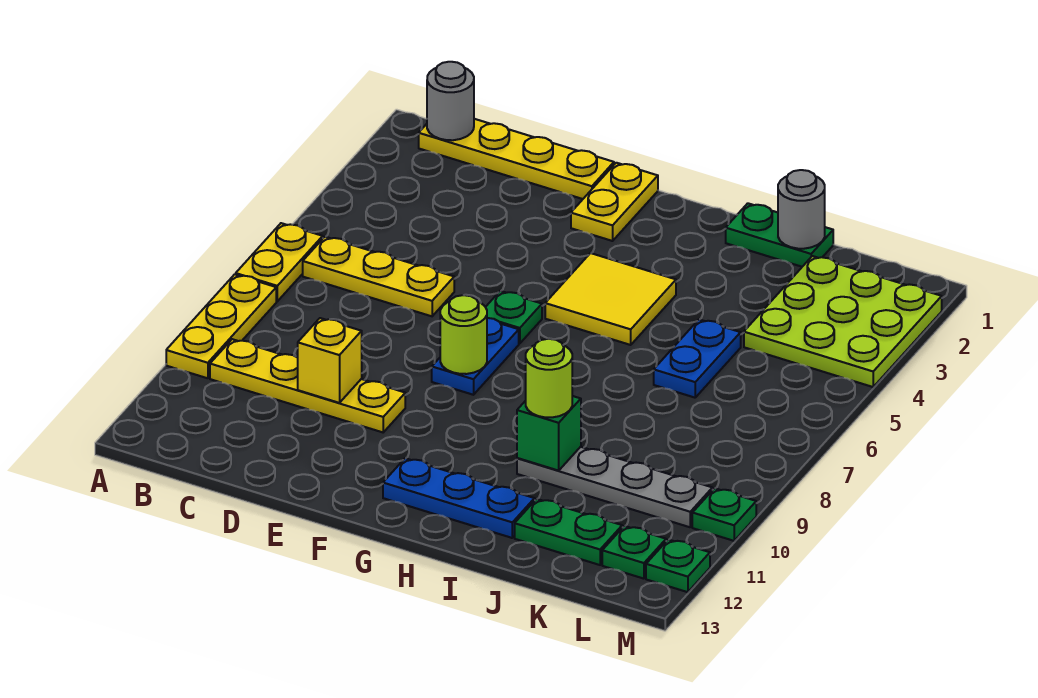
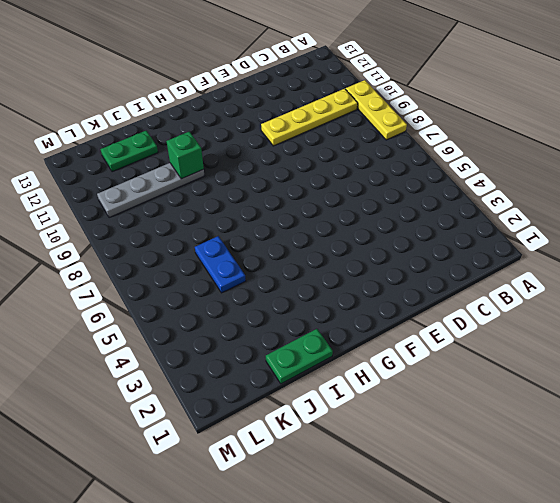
none -> yellow 1x2 plate [236,223,323,301]
none -> yellow 1x4 plate [419,119,614,199]
none -> yellow 1x3 plate [303,237,454,316]

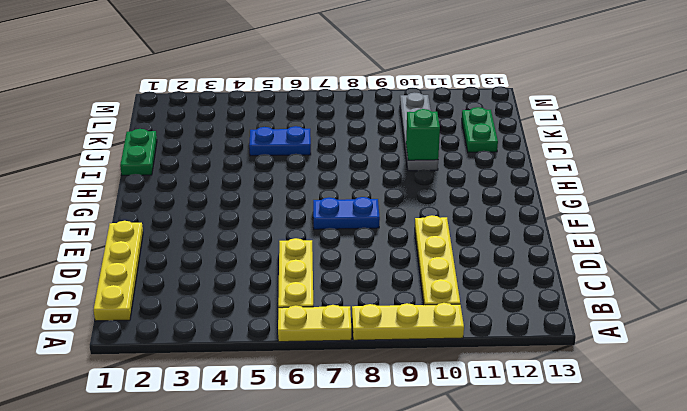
none -> yellow 1x2 plate [571,163,658,241]
none -> green 1x1 plate [486,291,542,344]
none -> yellow 2x2 tile [545,253,676,345]

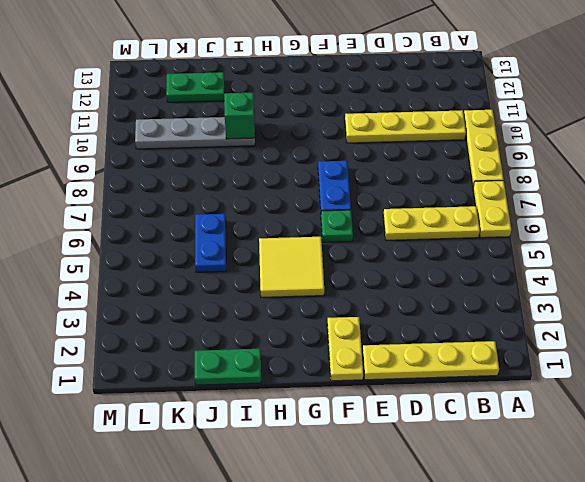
none -> blue 1x3 plate [383,458,535,538]
none -> lime 3x3 plate [744,256,942,387]
none -> green 1x1 plate [602,526,666,579]

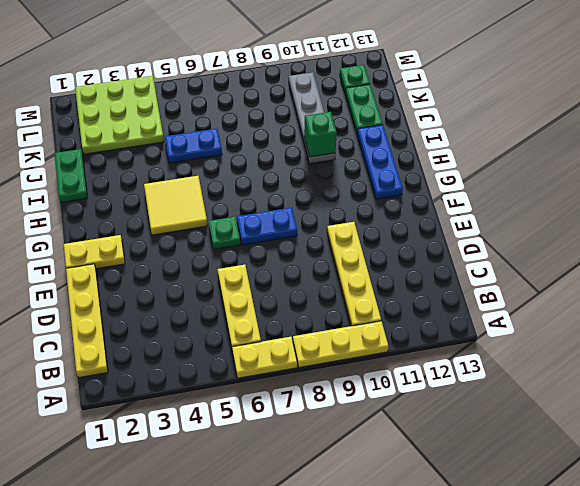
none -> green 1x1 plate [692,488,756,541]
none -> green 1x1 plate [646,539,710,592]
none -> grey 1x1 round brick [427,62,474,140]

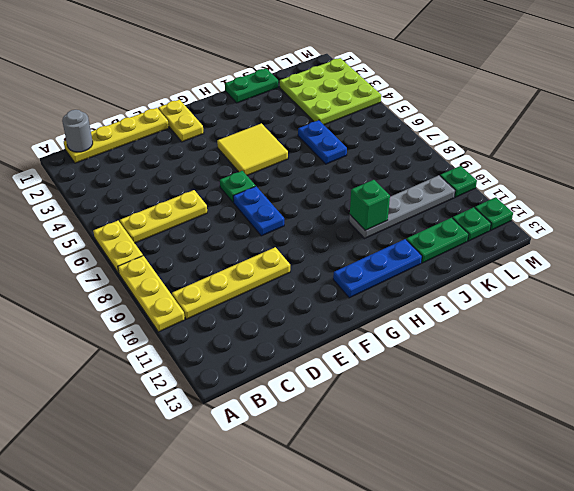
none -> yellow 1x1 brick [298,318,362,403]
none -> lime 1x1 round brick [440,295,487,374]
none -> grey 1x1 round brick [778,170,825,249]

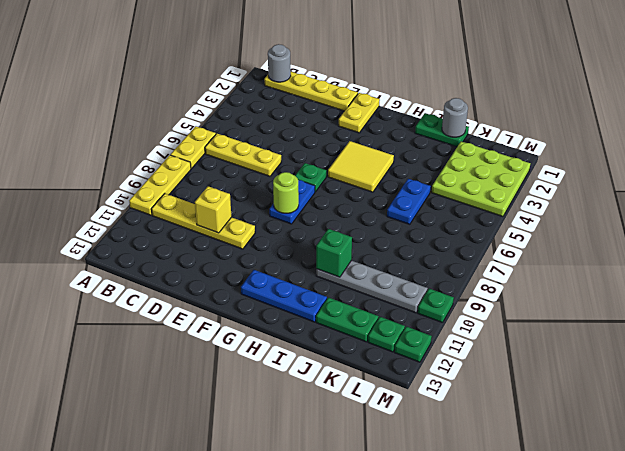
none -> lime 1x1 round brick [526,339,572,417]

